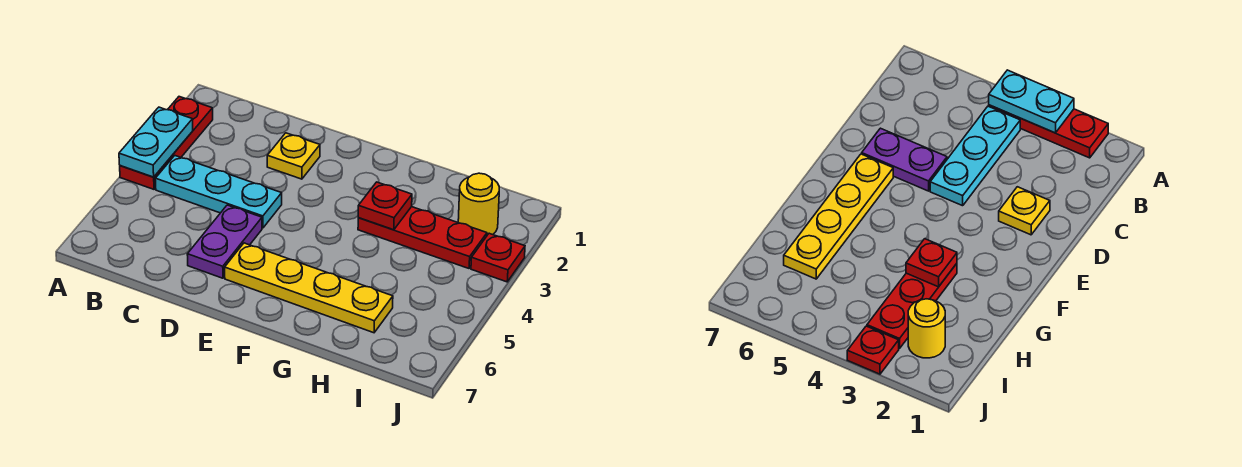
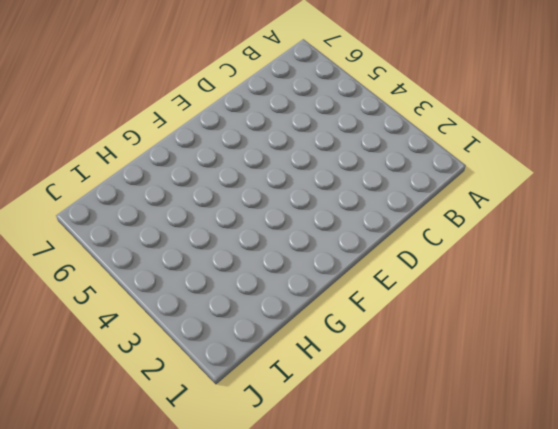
none -> red 1x3 plate [120,97,213,189]
none -> cyan 1x3 plate [155,156,282,228]

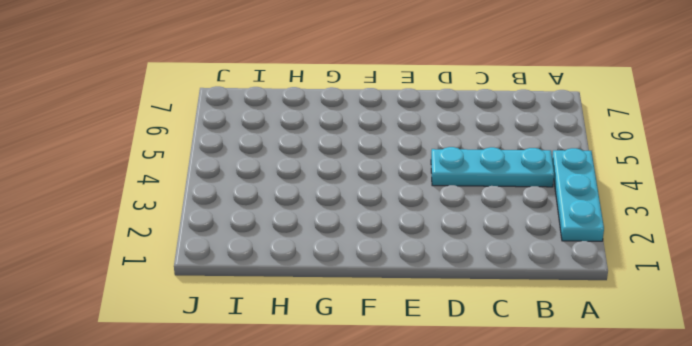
cyan 1x3 plate [552,148,604,241] -> red 1x3 plate [120,97,213,189]
none -> yellow 1x1 plate [267,133,320,179]
none -> purple 1x2 plate [187,205,262,278]

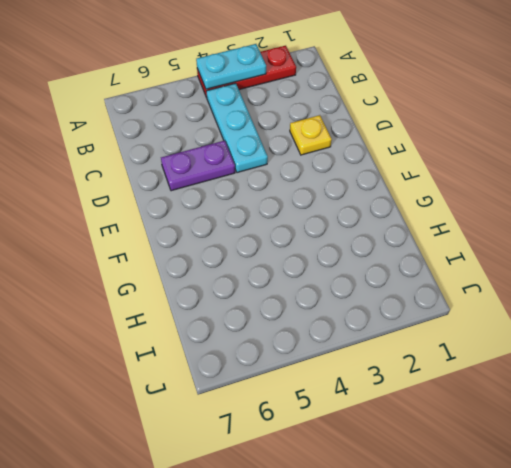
none -> yellow 1x4 plate [225,243,393,333]
none -> red 1x3 plate [358,207,487,268]

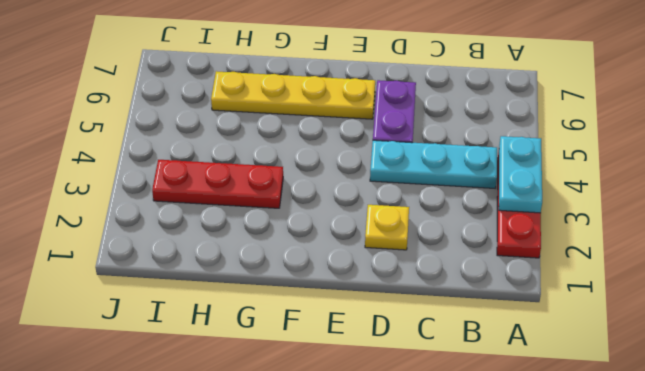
none -> yellow 1x1 round brick [458,173,499,235]
none -> red 1x1 plate [471,233,525,282]

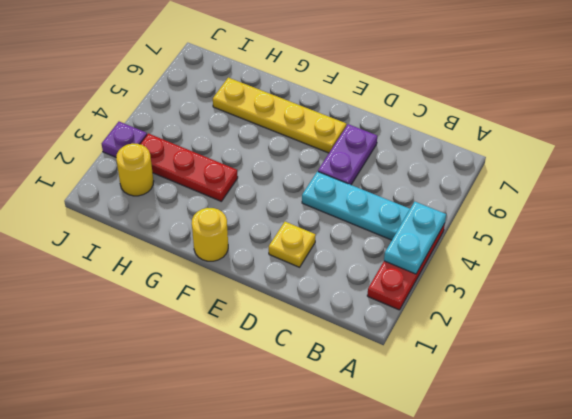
yellow 1x1 round brick [192,208,228,261] -> none
purple 1x1 plate [102,122,147,157] -> red 1x1 plate [471,233,525,282]
none -> red 1x1 plate [358,182,412,230]

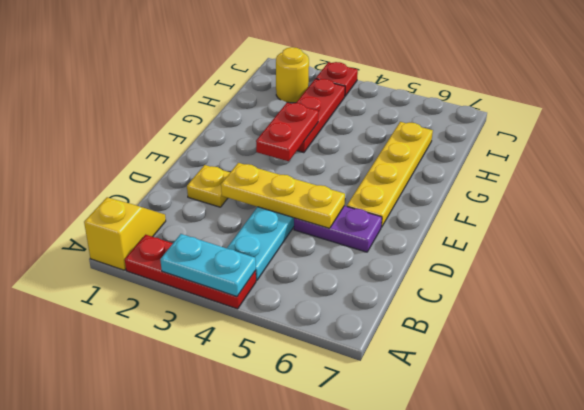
yellow 1x2 slope [84,197,166,270] -> none
yellow 1x3 plate [221,163,345,228] -> none
red 1x2 plate [256,102,318,161] -> red 1x1 plate [358,182,412,230]

